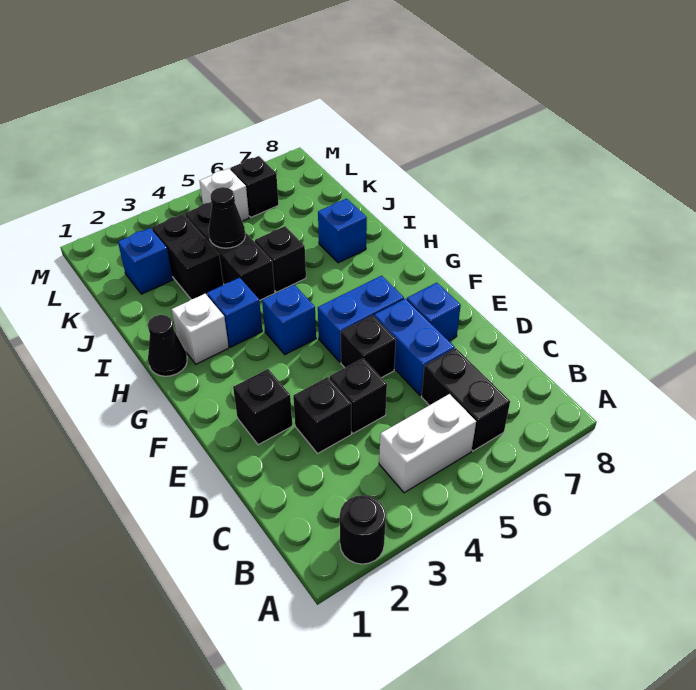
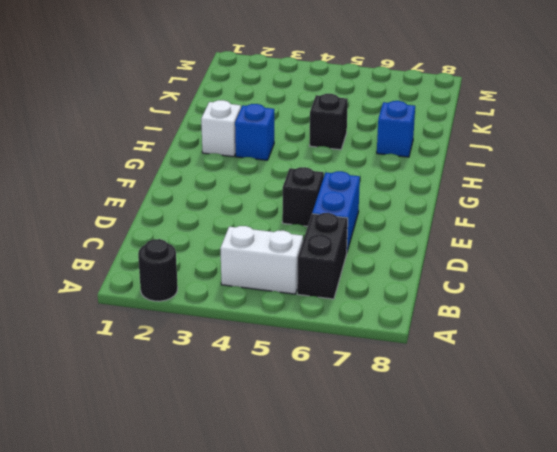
none -> black 1x1 brick [293,377,351,453]
none -> black 1x1 brick [330,359,387,433]
none -> black 1x1 brick [233,369,292,445]

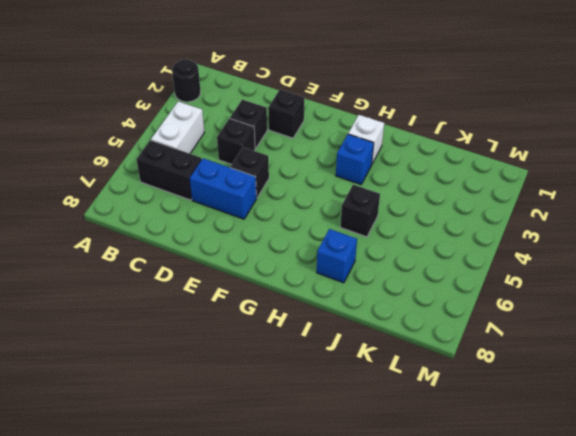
none -> blue 1x1 brick [407,283,461,341]
none -> blue 1x2 brick [318,276,404,362]
none -> blue 1x1 brick [262,285,316,355]

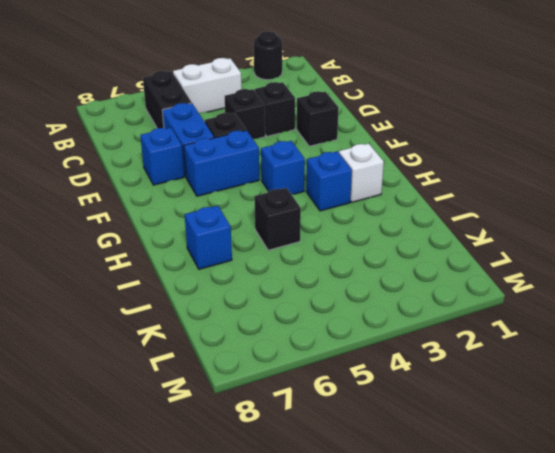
none -> black 1x1 cone [148,315,187,376]
none -> black 1x3 brick [185,202,275,301]
none -> black 1x2 brick [152,214,223,299]

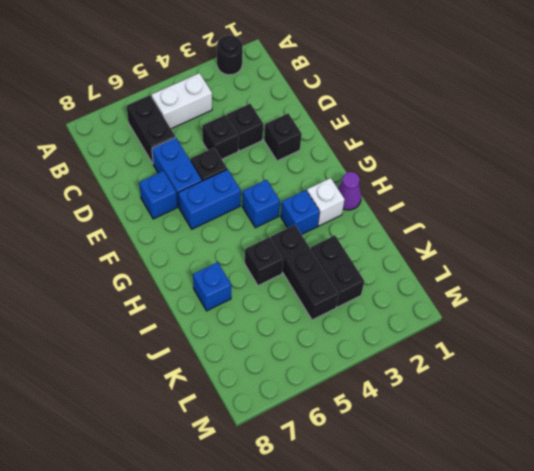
purple 1x1 cone [338,172,362,210] -> black 1x1 cone [148,315,187,376]
none -> blue 1x1 brick [118,228,173,294]
none -> white 1x1 brick [200,168,249,221]
none -> black 1x1 brick [230,156,279,217]

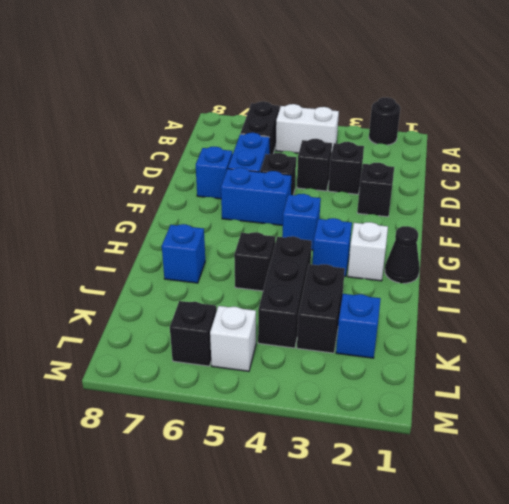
none -> black 1x1 cone [209,187,245,248]

